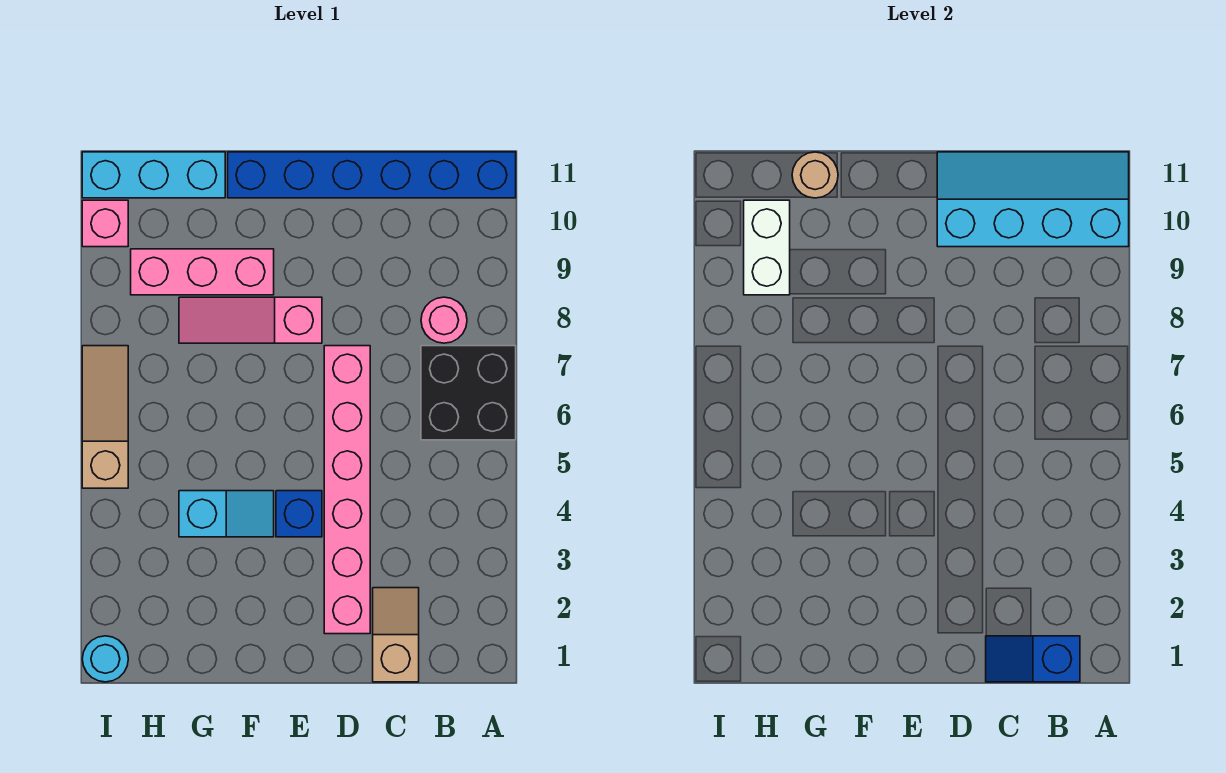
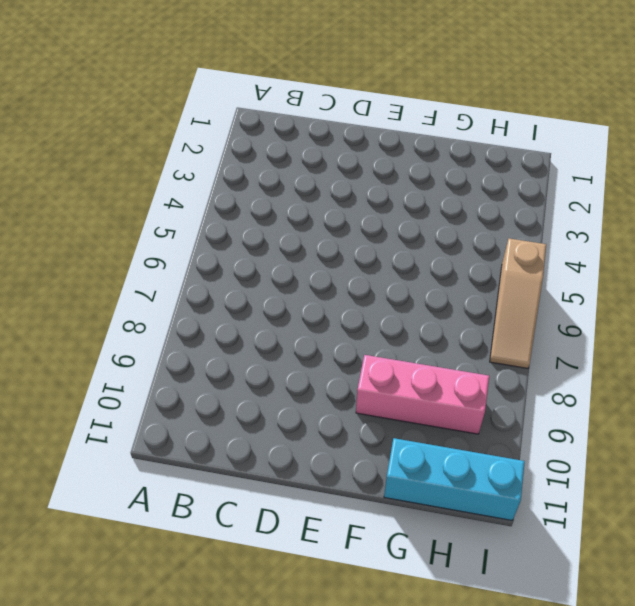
none -> black 2x2 brick [421,346,516,440]
none -> blue 1x6 brick [228,152,516,198]
none -> pink 1x1 round brick [421,297,467,343]

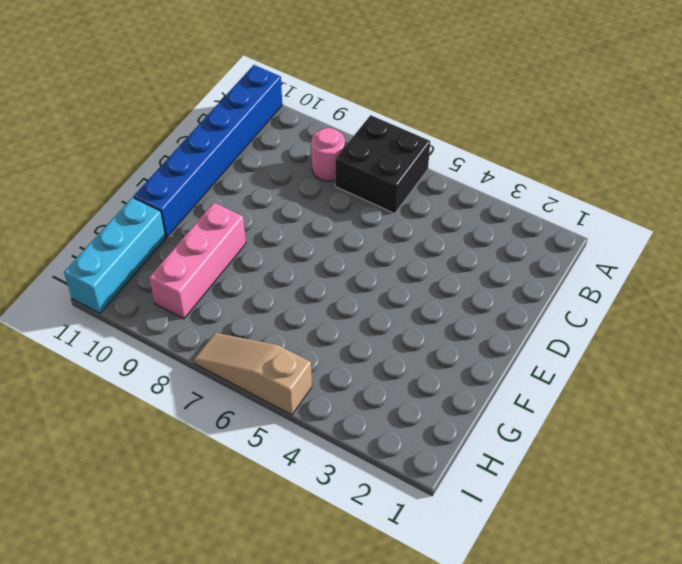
none -> tan 1x2 slope [373,588,419,682]
none -> pink 1x6 brick [324,346,370,634]
none -> blue 1x1 brick [276,491,322,537]

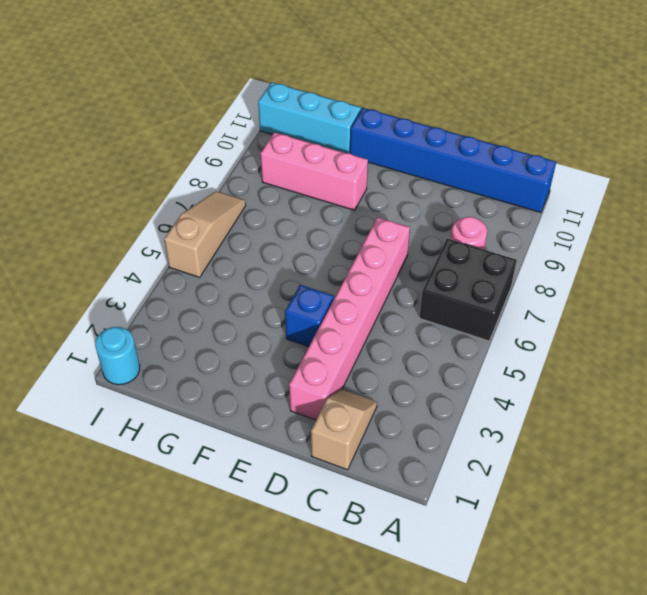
none -> pink 1x3 slope [179,297,322,343]
none -> cyan 1x2 slope [179,491,274,537]
none -> pink 1x1 brick [82,200,128,247]

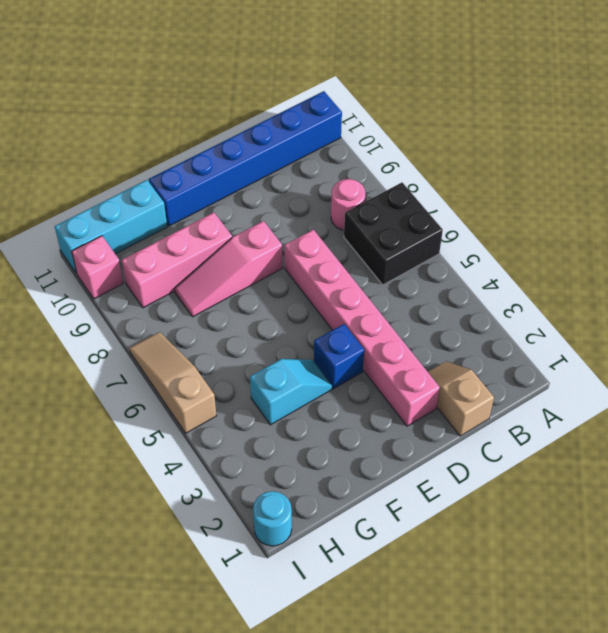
none -> cyan 2x4 slope [937,152,1129,247]
none -> blue 1x2 slope [986,636,1080,682]
none -> tan 1x1 round brick [792,152,838,198]

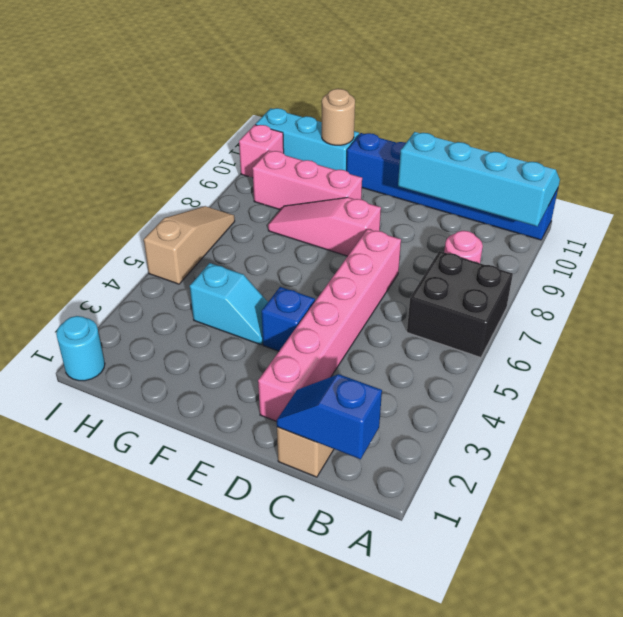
none -> white 1x2 brick [744,200,790,295]

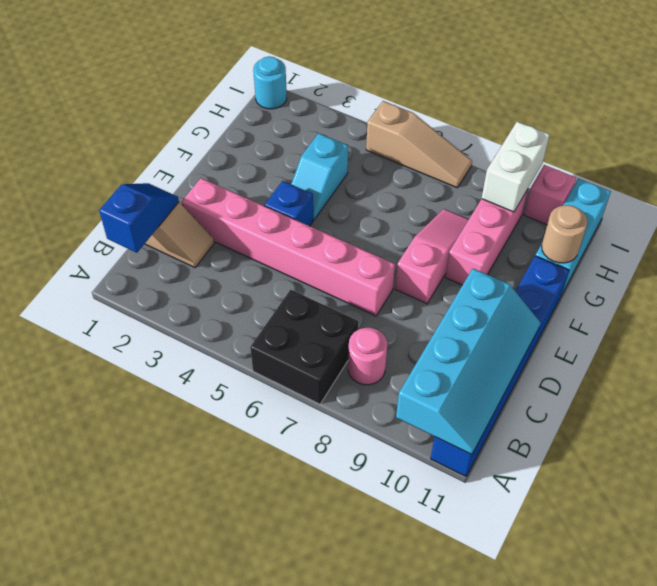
white 1x2 brick [482,122,550,212] -> white 1x2 brick turned to [744,200,790,295]

